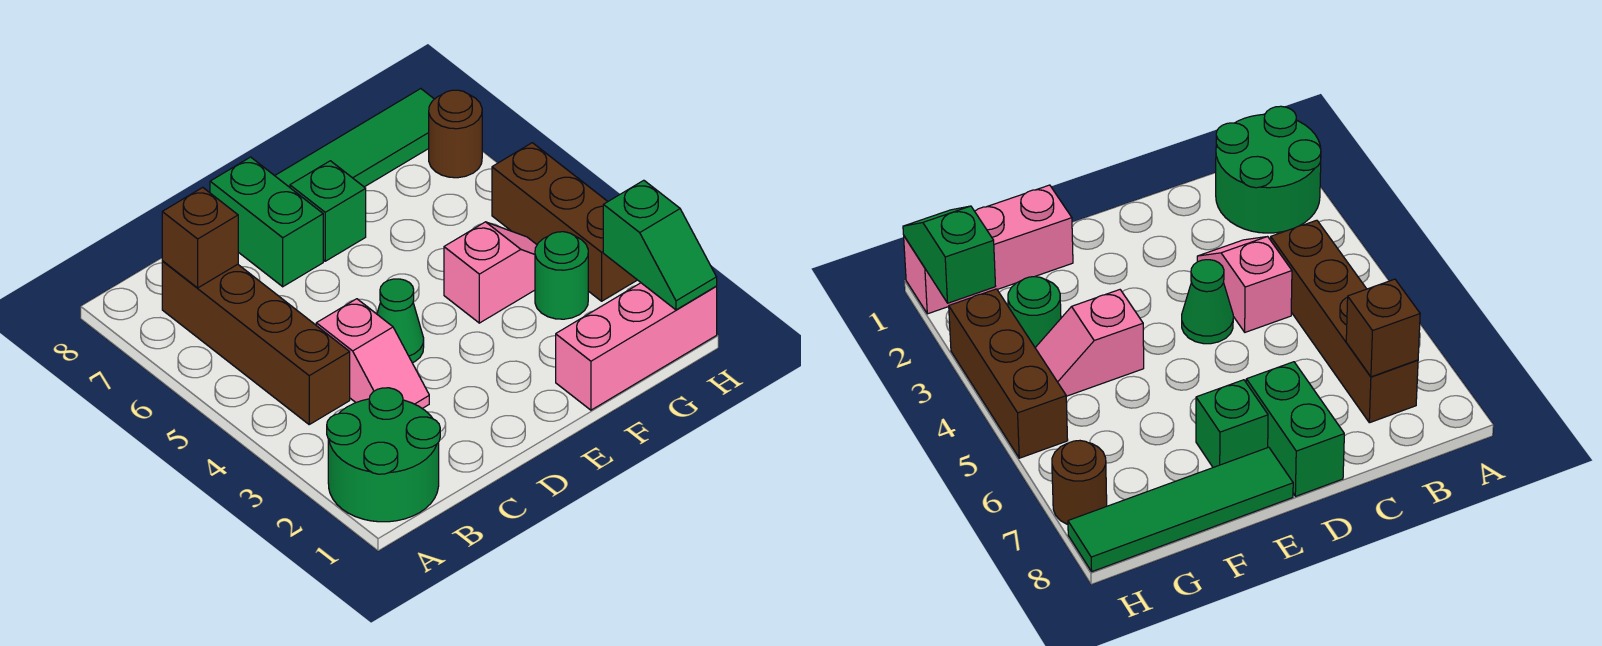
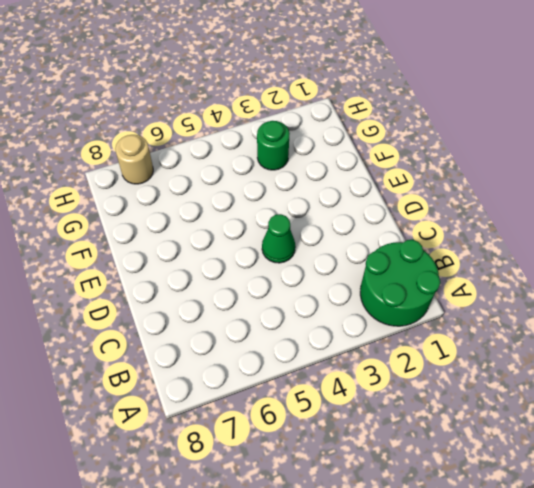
tan 1x1 round brick [115,135,153,184] -> brown 1x1 round brick [429,90,482,178]
none -> brown 1x4 brick [162,261,350,424]
none -> pink 1x2 slope [316,299,429,409]
none -> green 1x2 brick [210,157,323,287]

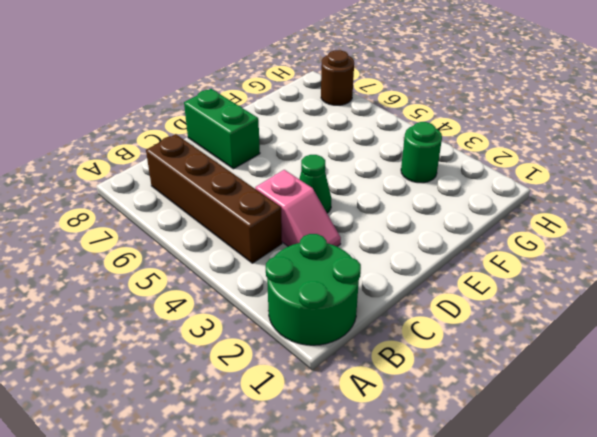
none -> green 1x1 brick [290,161,366,261]
none -> green 1x4 tile [275,89,434,187]
none -> pink 1x3 brick [556,283,717,410]

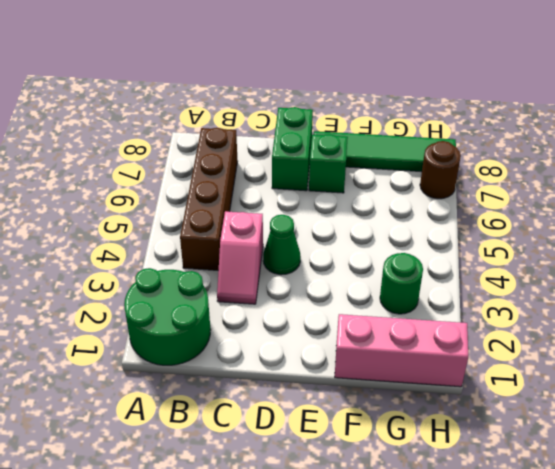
none -> pink 1x2 slope [444,222,537,323]
none -> brown 1x3 brick [492,143,637,301]
none -> brown 1x1 brick [162,187,238,288]

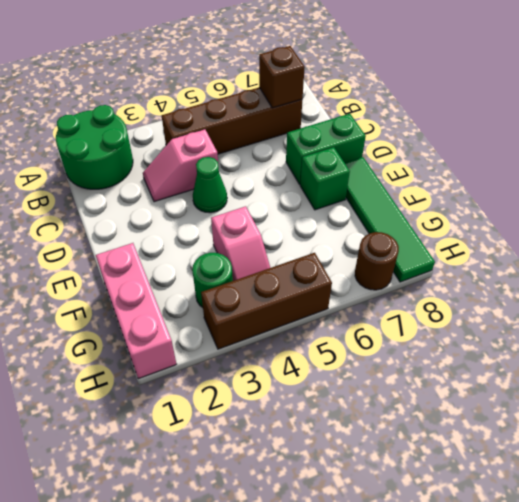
none -> green 1x2 slope [603,180,717,310]

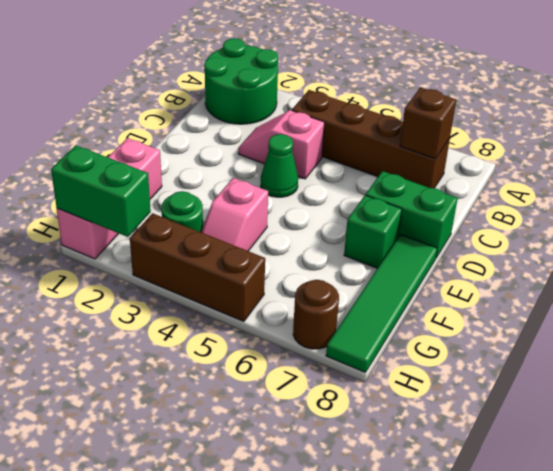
green 1x2 brick [51,145,151,237] -> green 1x2 slope [603,180,717,310]

